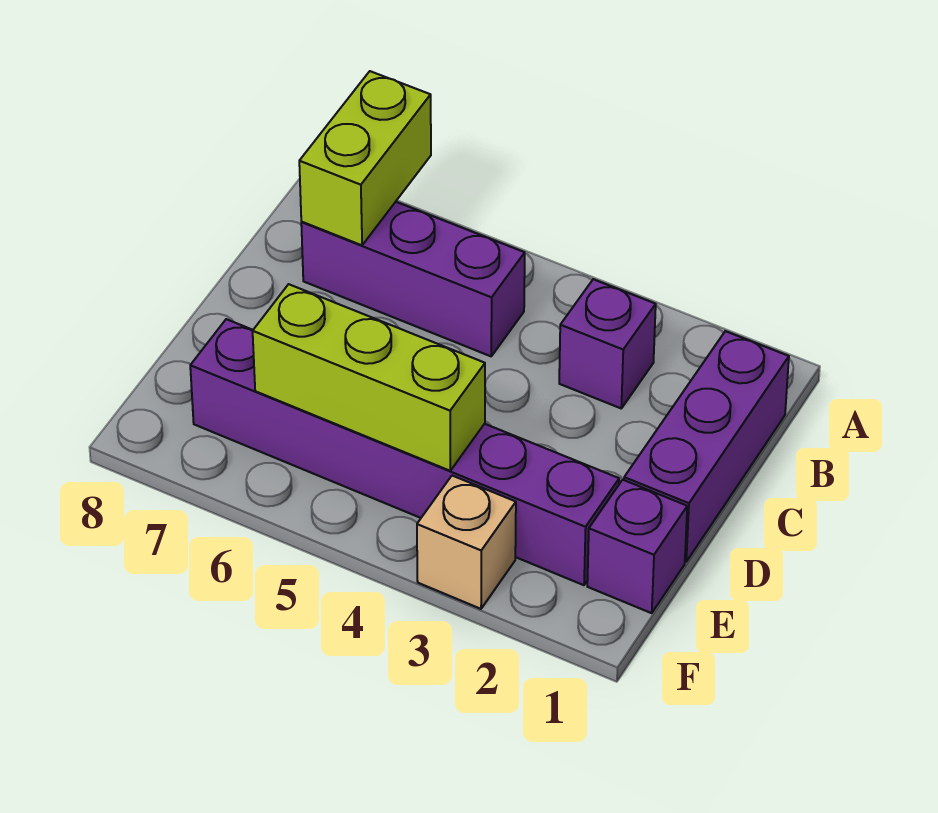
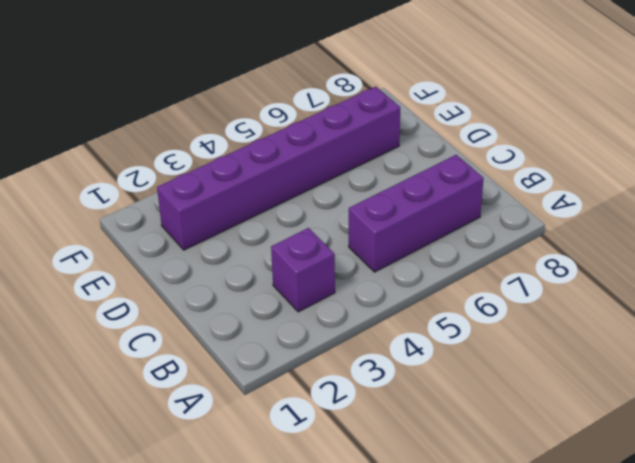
none -> purple 1x3 brick [624,331,789,562]
none -> purple 1x1 brick [587,480,687,613]

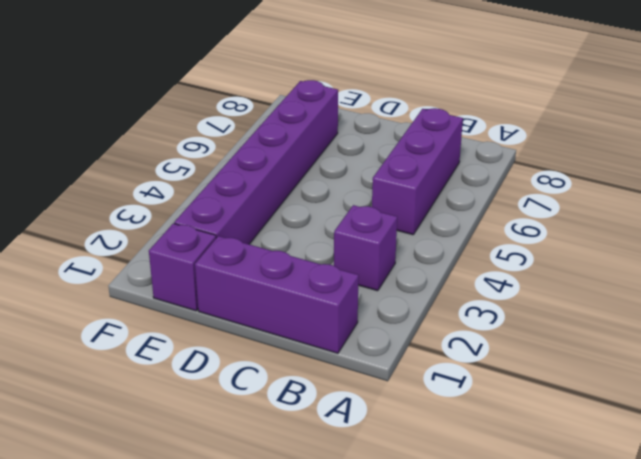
none -> tan 1x1 brick [417,476,516,609]
none -> lime 1x2 brick [299,71,431,245]

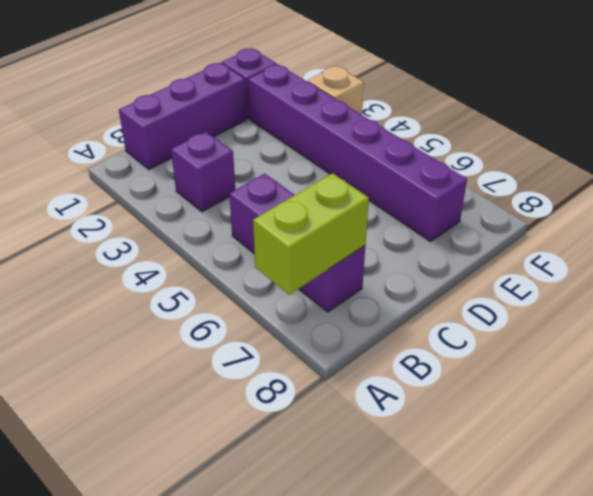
none -> lime 1x3 brick [253,284,485,471]

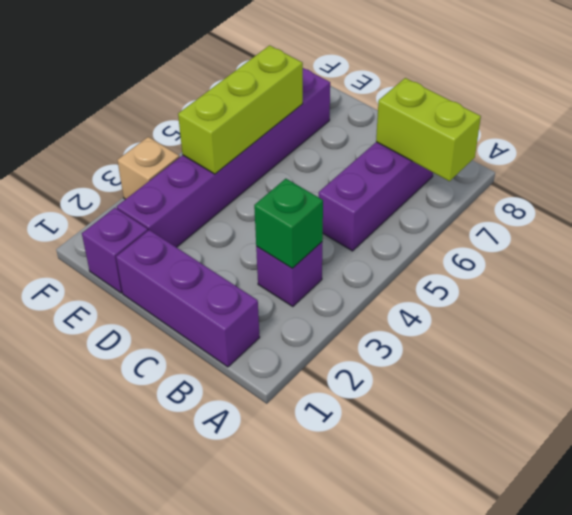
green 1x1 brick [254,179,323,268] -> none

